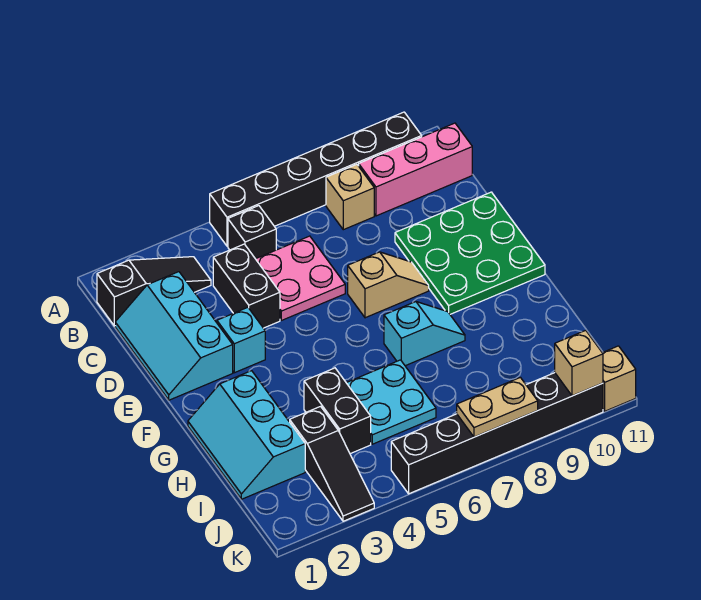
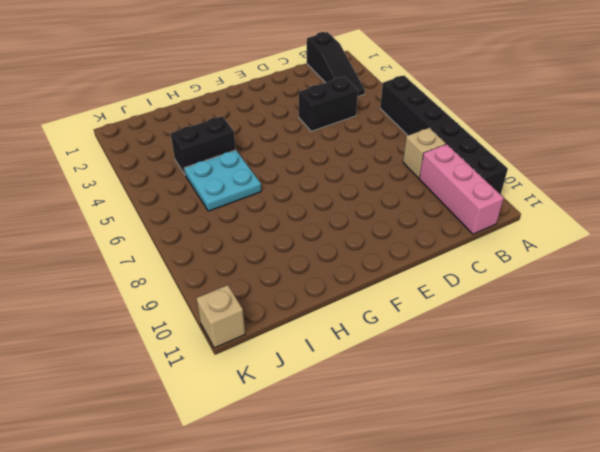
none -> black 1x1 brick [228,206,276,259]
none -> cyan 2x3 slope [115,272,233,400]
none -> pink 2x2 plate [256,236,345,320]

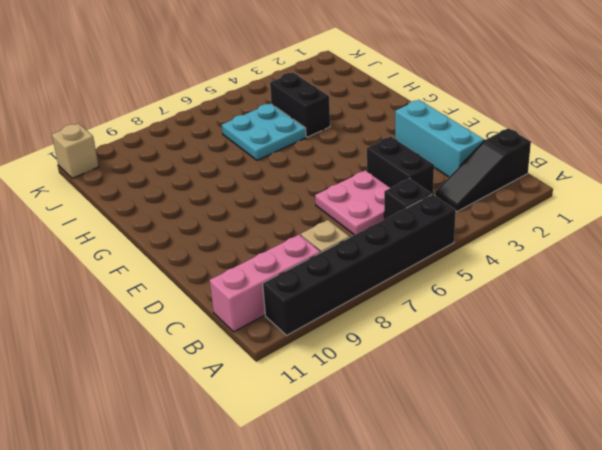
none -> green 3x3 plate [395,192,545,314]
none -> cyan 1x1 brick [217,307,265,373]
none -> tan 1x2 slope [348,252,429,318]

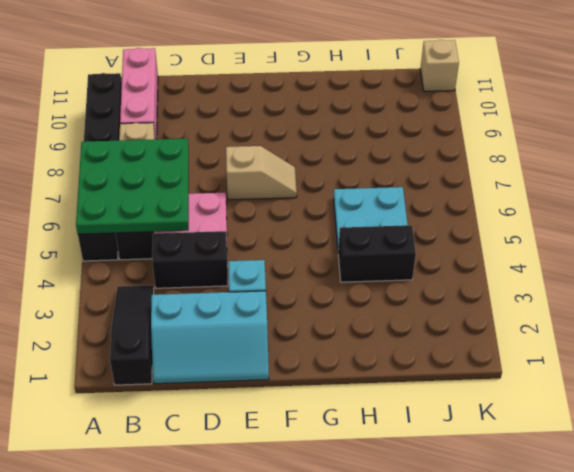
green 3x3 plate [76,139,189,234] -> green 3x3 plate moved to [395,192,545,314]
tan 1x2 slope [226,146,297,200] -> tan 1x2 slope turned to [348,252,429,318]
none -> cyan 2x3 slope [188,371,305,499]
none -> cyan 1x2 slope [384,302,465,366]
none -> black 1x3 slope [290,407,374,521]

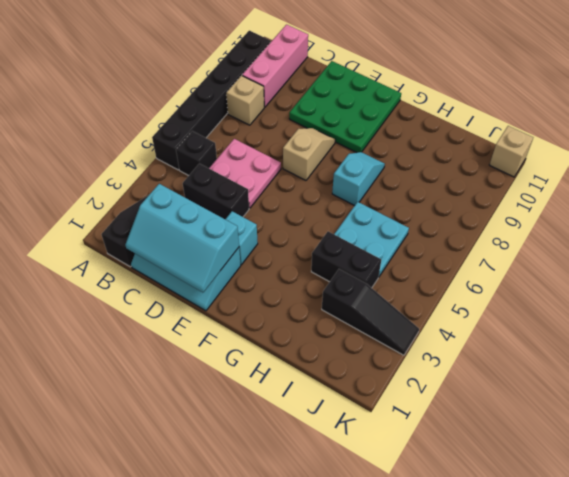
cyan 2x3 slope [125,184,239,292] -> cyan 2x3 slope moved to [188,371,305,499]
none -> black 1x6 brick [391,373,603,494]
none -> tan 1x2 plate [457,377,538,437]
none -> tan 1x1 brick [555,330,603,396]

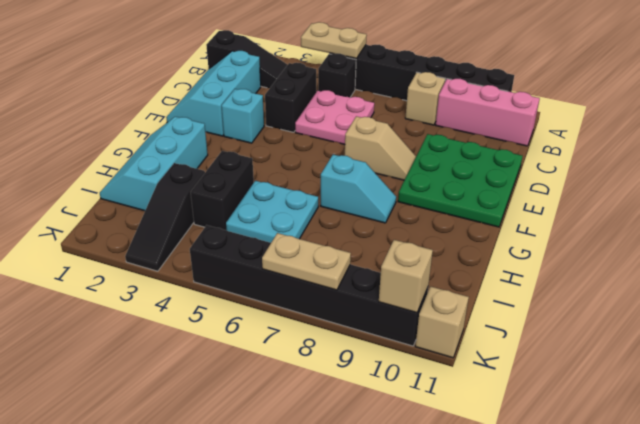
tan 1x2 plate [301,22,367,58] -> none

